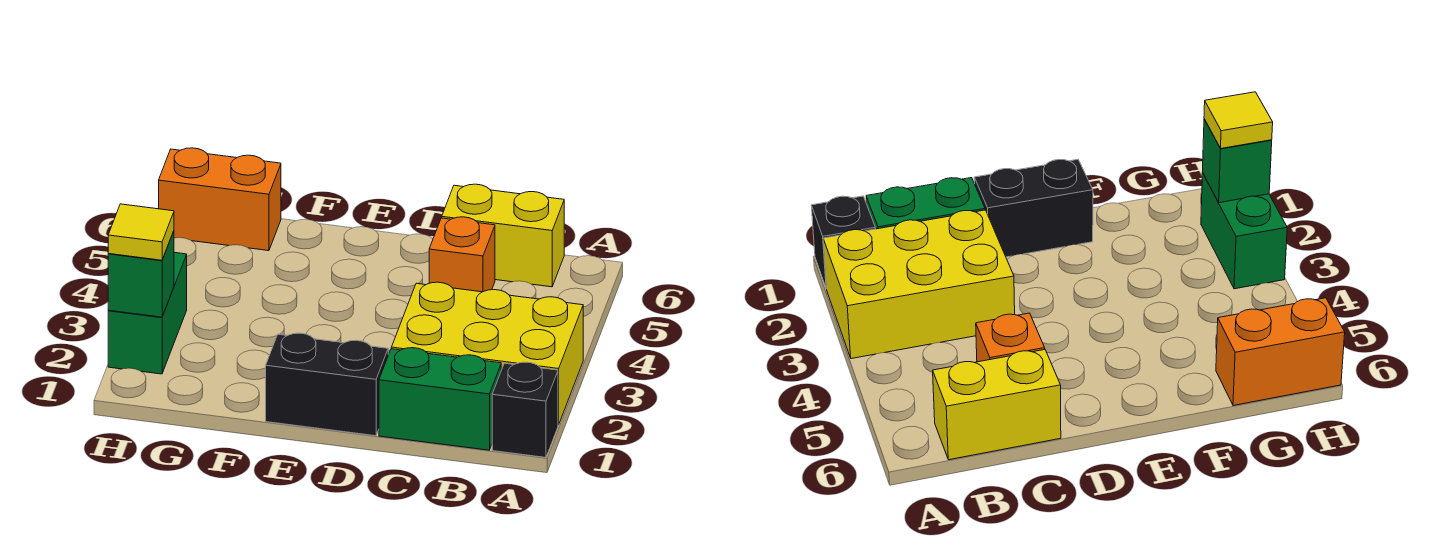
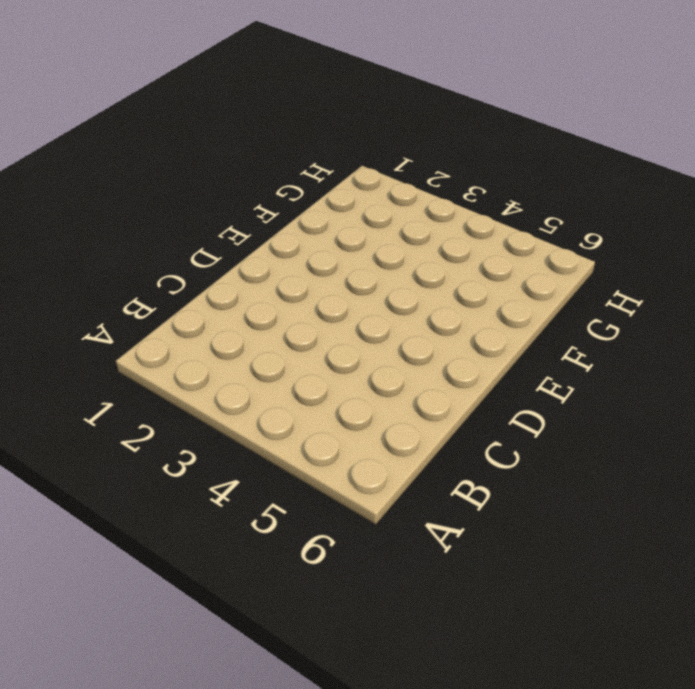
none -> black 1x1 brick [492,362,558,457]
none -> yellow 2x3 brick [391,282,583,425]

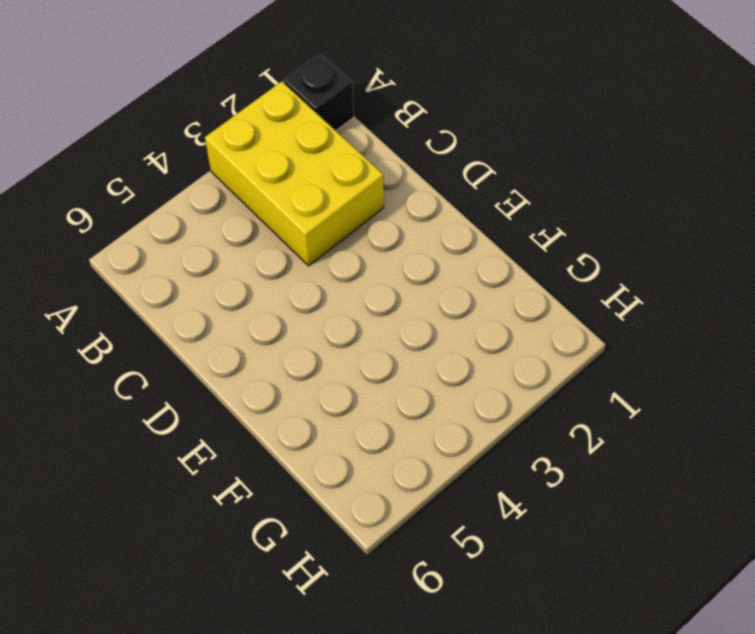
none -> green 1x2 brick [379,348,501,450]
none -> yellow 1x2 brick [442,184,564,287]

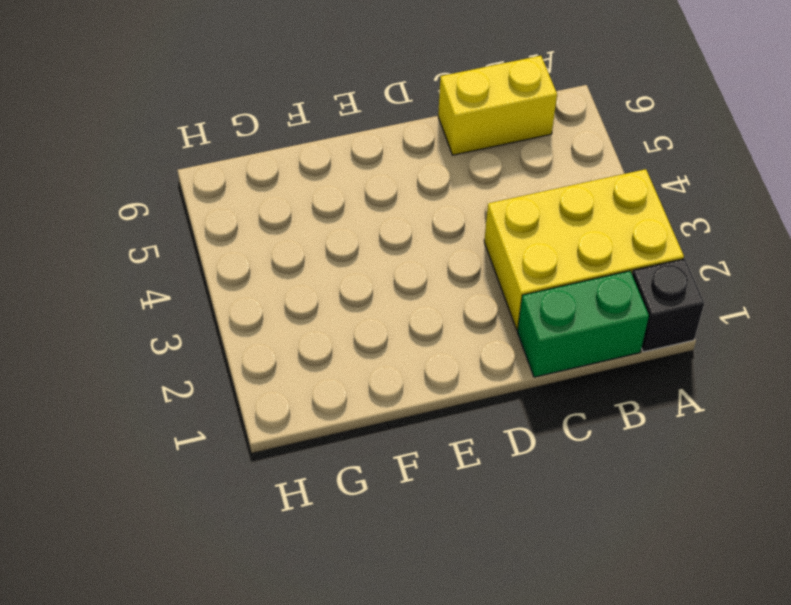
none -> orange 1x1 brick [429,217,495,292]
none -> black 1x2 brick [266,333,388,436]

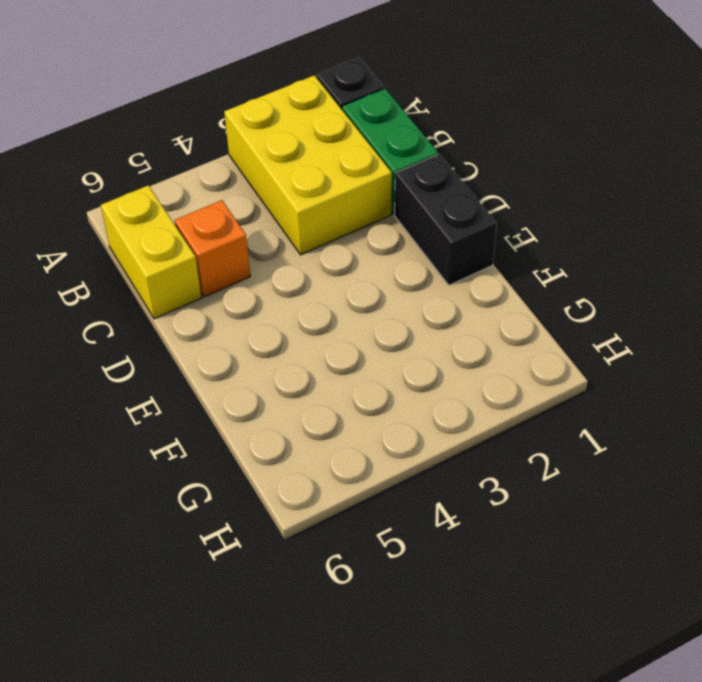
none -> orange 1x2 brick [159,148,281,251]
none -> green 1x2 brick [108,252,187,374]

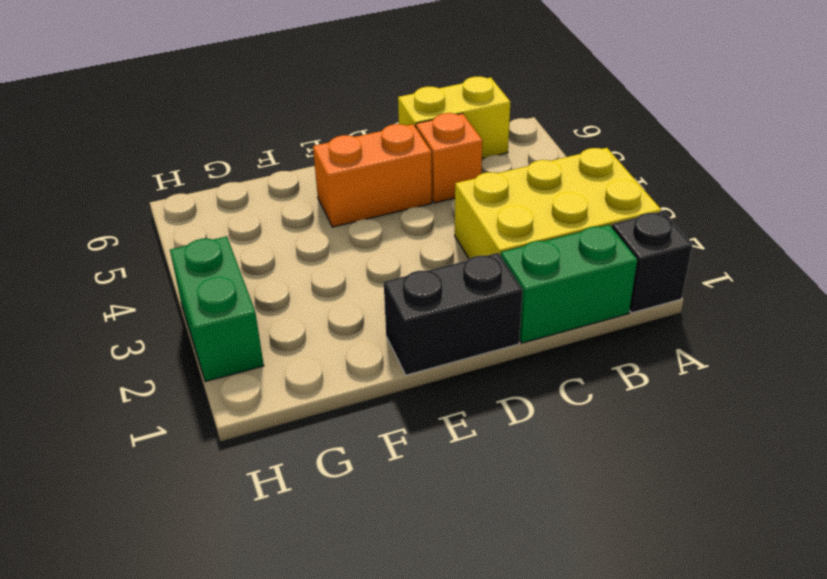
orange 1x2 brick [313,124,432,227] -> orange 1x2 brick moved to [159,148,281,251]
none -> green 1x1 brick [108,231,174,317]
none -> yellow 1x1 tile [108,204,174,260]

